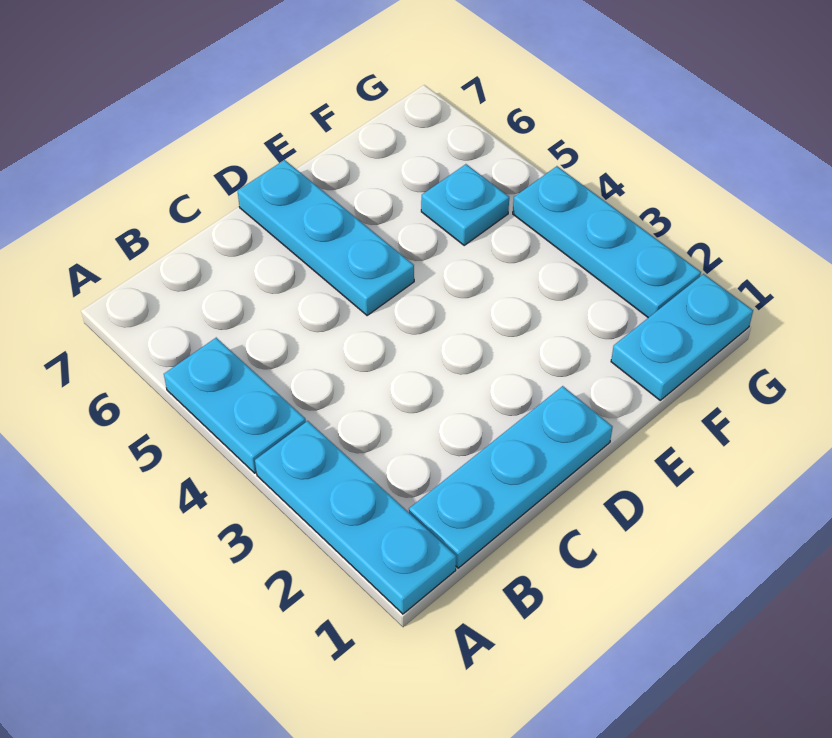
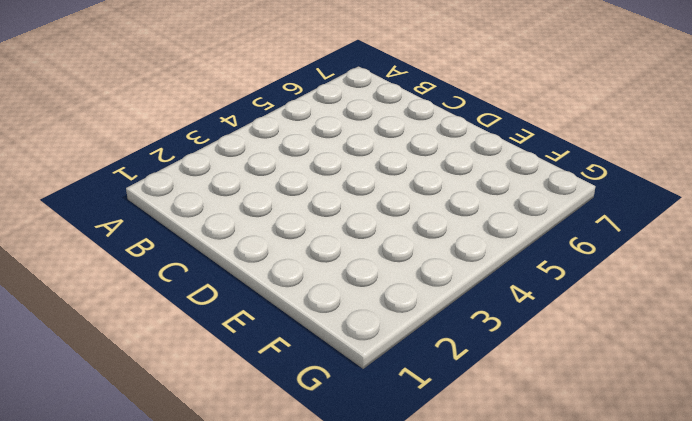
none -> cyan 1x3 plate [255,421,456,614]
none -> cyan 1x2 plate [164,338,306,473]

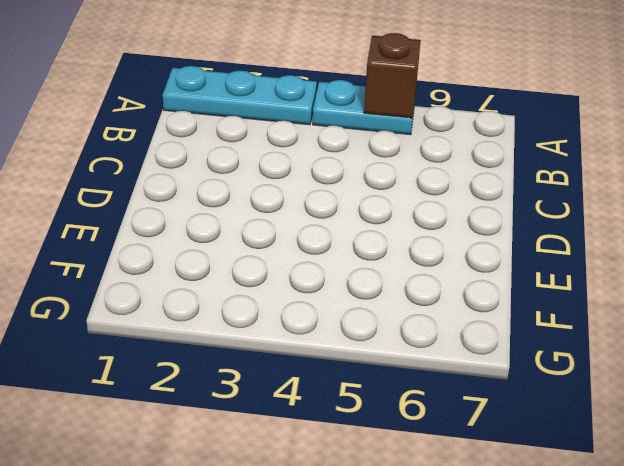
brown 1x1 brick [364,33,421,118] -> none
none -> cyan 1x3 plate [409,386,613,568]
none -> cyan 1x3 plate [238,160,414,316]

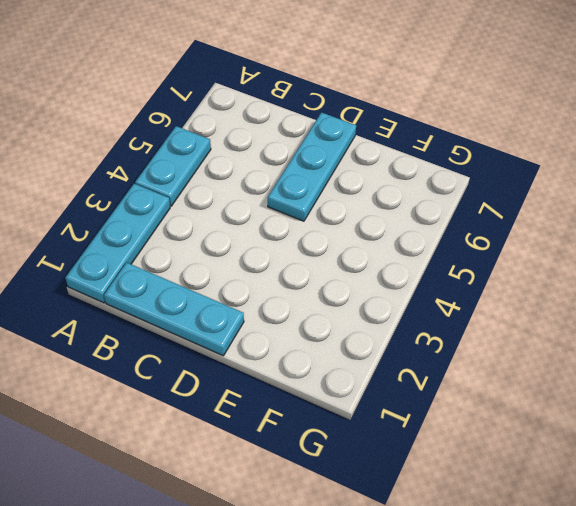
none -> cyan 1x2 plate [611,274,753,400]
none -> cyan 1x1 plate [421,164,509,245]

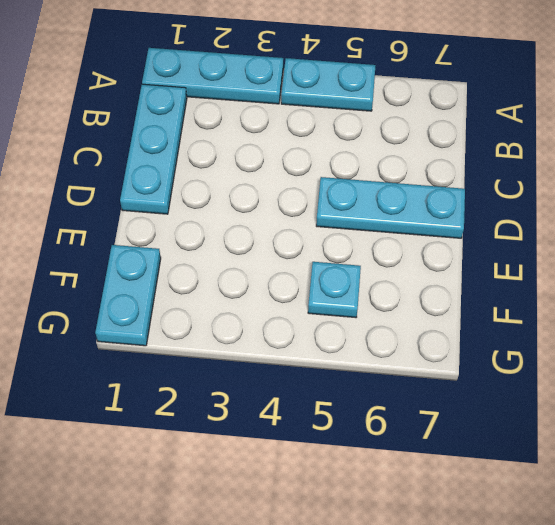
none -> cyan 1x3 plate [513,166,701,318]

